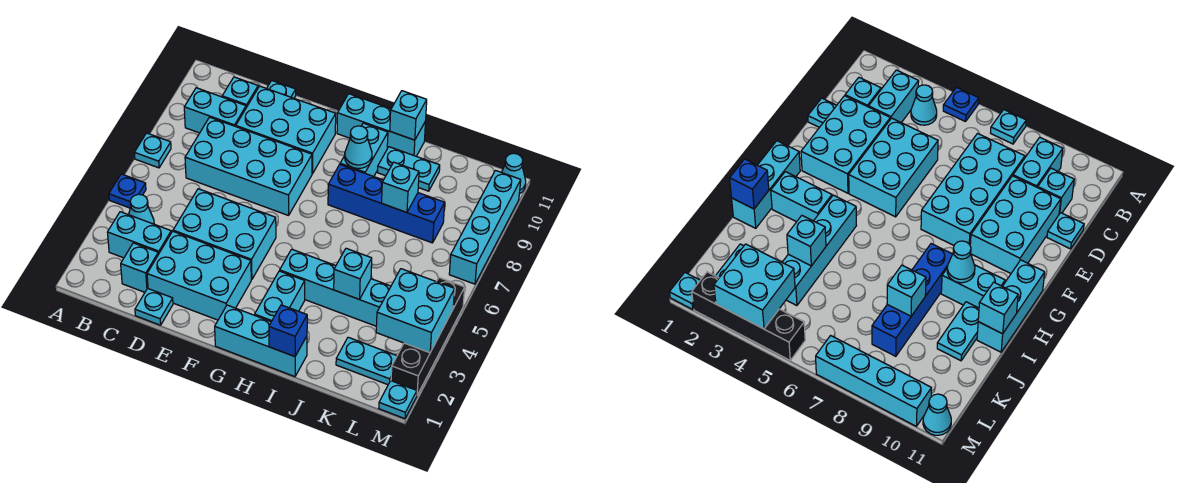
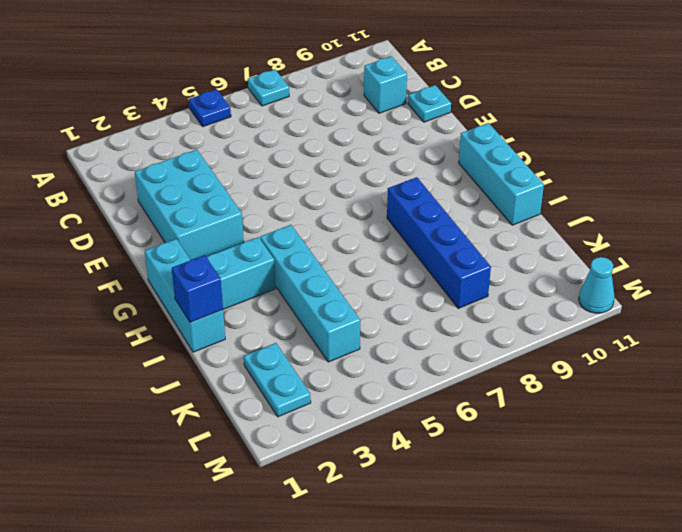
none -> cyan 1x2 brick [107,212,171,258]
none -> cyan 1x1 cone [129,194,154,224]
none -> cyan 1x2 brick [184,88,246,133]
none -> cyan 1x1 brick [121,243,158,292]

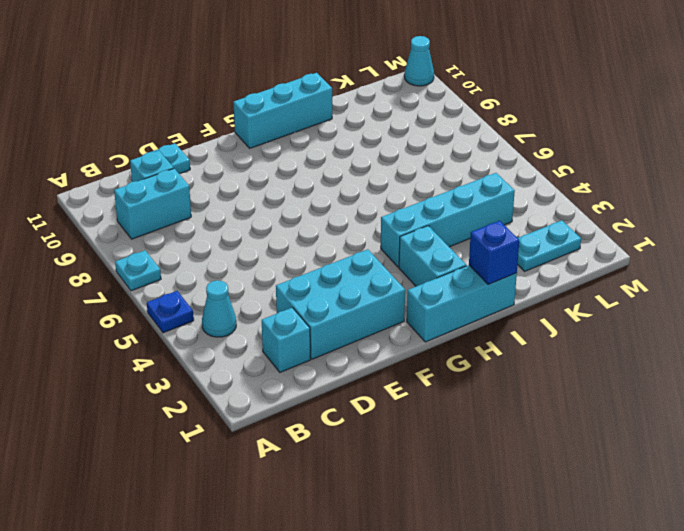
none -> cyan 1x2 brick [107,212,171,258]
none -> cyan 2x4 brick [185,117,312,216]
none -> cyan 1x1 plate [135,288,173,325]
none -> cyan 2x3 brick [173,189,276,280]

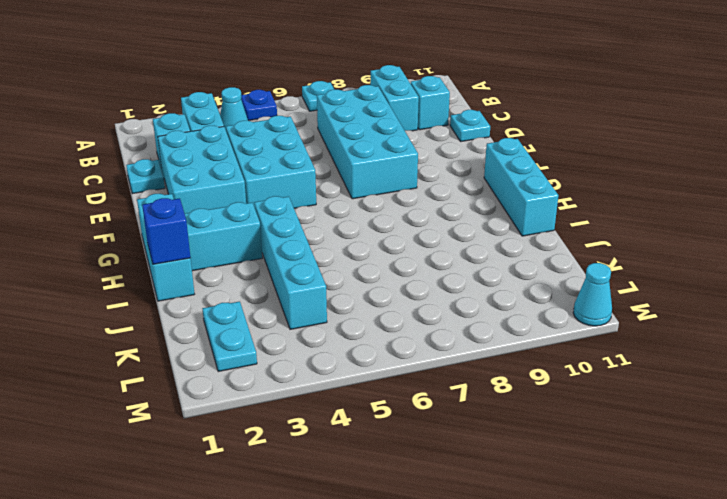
none -> cyan 2x3 brick [236,86,336,174]
none -> blue 1x4 brick [328,165,445,243]
none -> cyan 1x2 brick [340,123,388,176]
none -> cyan 1x2 plate [378,147,440,191]

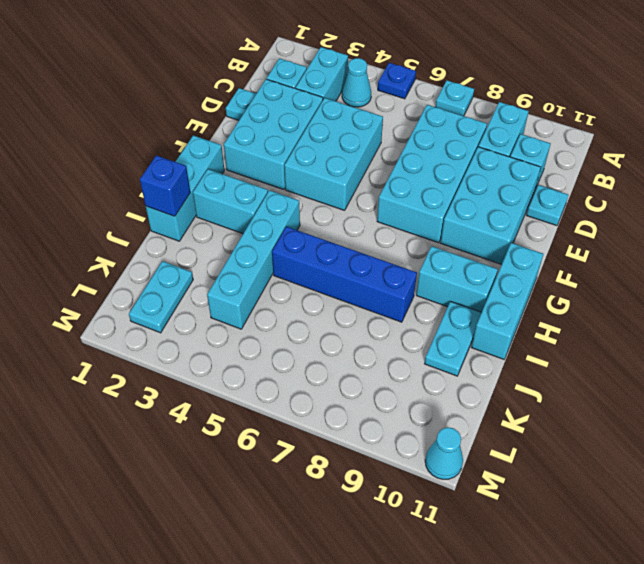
blue 1x4 brick [272,227,417,322] -> blue 1x4 brick turned to [328,165,445,243]
none -> cyan 1x1 plate [379,381,417,419]
none -> black 1x4 brick [391,278,465,395]
none -> cyan 1x4 brick [449,171,521,284]
none -> cyan 1x1 cone [345,126,372,168]

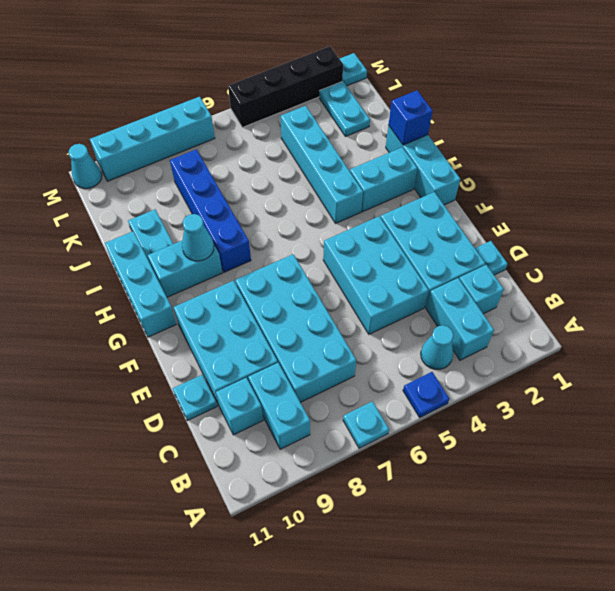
none -> cyan 1x1 brick [390,91,427,140]
none -> cyan 1x1 brick [334,248,372,299]
none -> cyan 1x1 brick [382,162,419,212]
none -> cyan 2x2 brick [376,269,455,353]

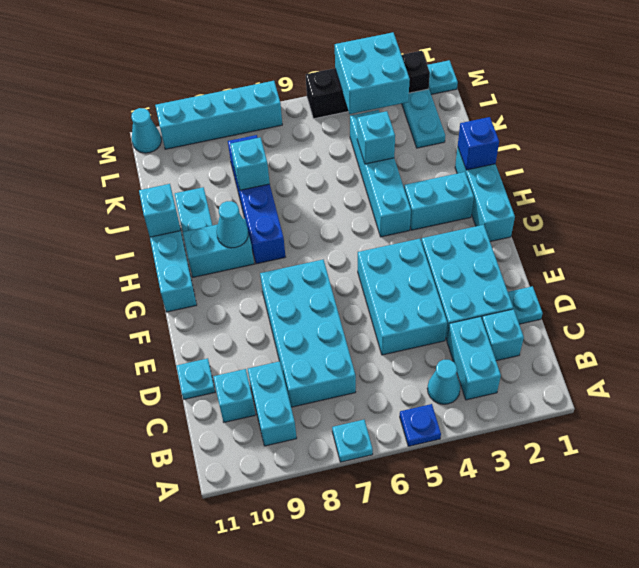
none -> cyan 2x3 brick [236,86,336,174]

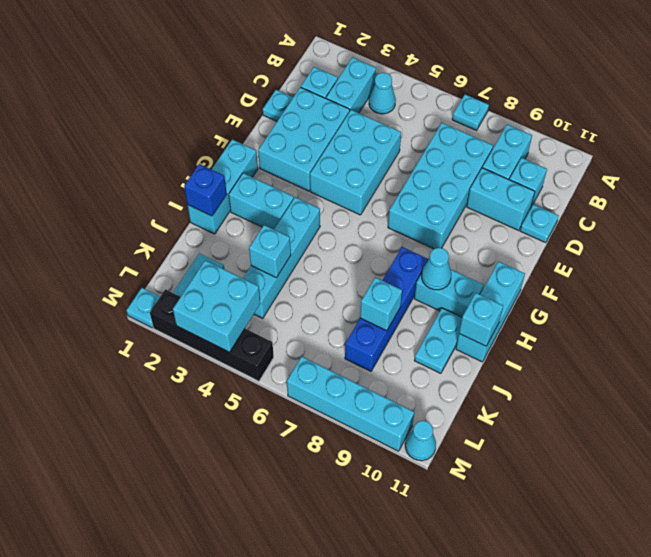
cyan 1x2 brick [467,168,535,231] -> cyan 2x3 brick [236,86,336,174]
none -> blue 1x1 plate [109,174,146,208]

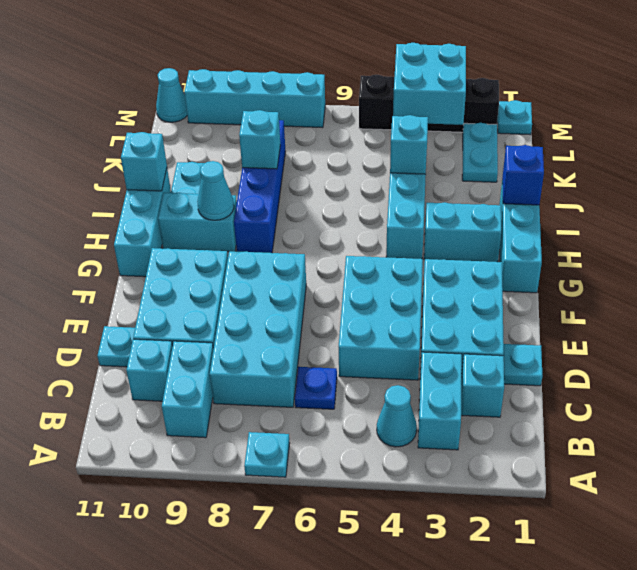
blue 1x1 plate [295,367,337,409] -> blue 1x1 plate moved to [109,174,146,208]

